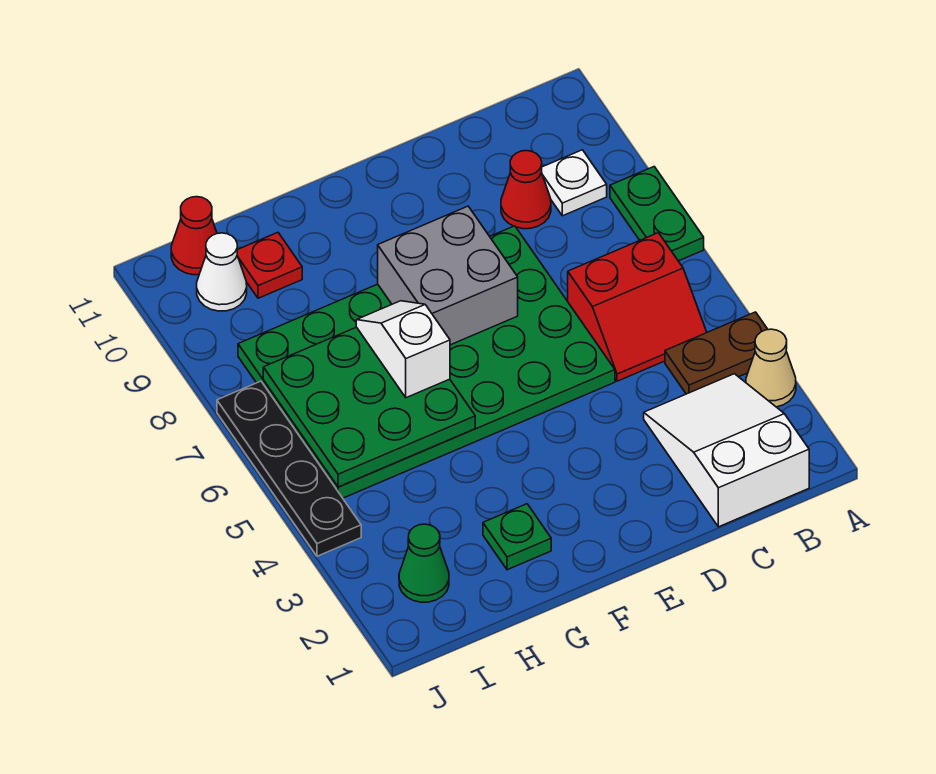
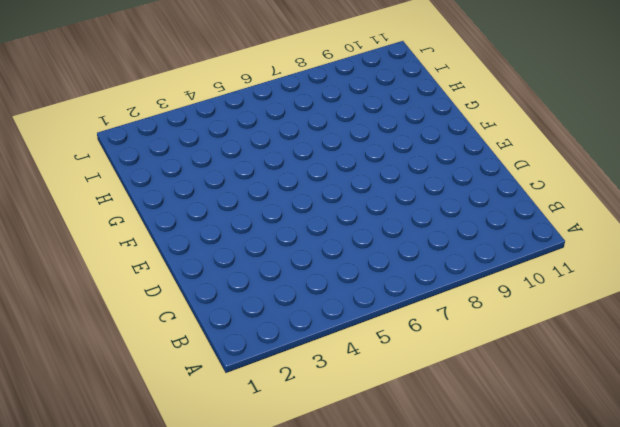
none -> tan 1x1 cone [746,329,796,407]
none -> brown 1x2 plate [665,312,768,394]
none -> green 1x2 plate [610,167,704,261]

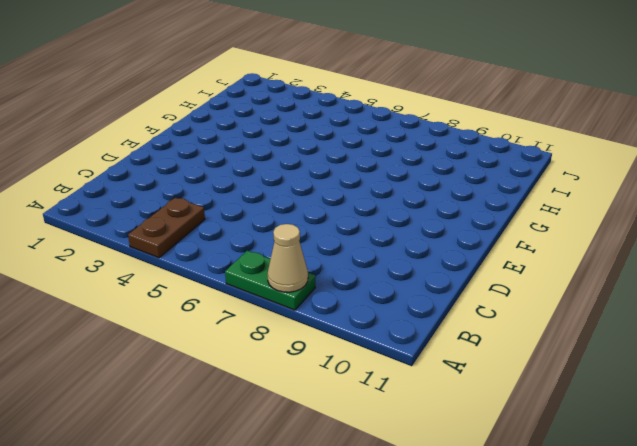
tan 1x1 cone [268,224,308,292] -> tan 1x1 cone moved to [746,329,796,407]
none -> white 2x3 slope [644,374,809,527]
none -> red 2x2 slope [568,233,707,381]
none -> white 1x1 plate [542,150,607,216]

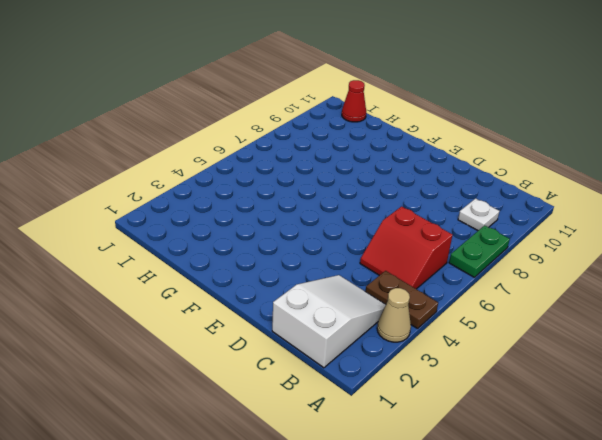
none -> red 1x1 cone [501,151,551,229]
none -> green 4x6 plate [238,226,615,498]
none -> green 1x1 plate [483,504,551,570]

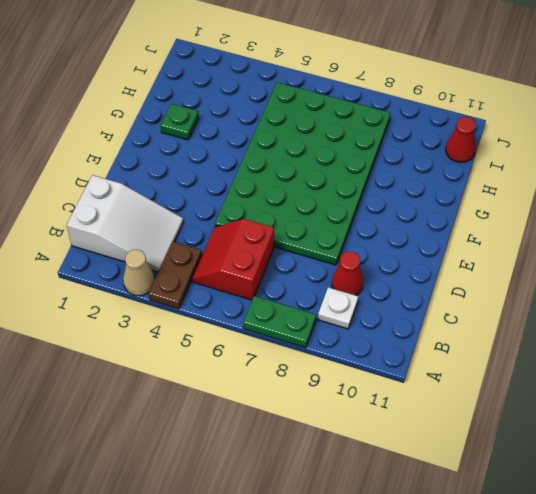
none -> red 1x1 plate [237,233,302,298]
none -> green 1x1 cone [399,524,449,602]
none -> white 1x1 cone [197,233,247,311]

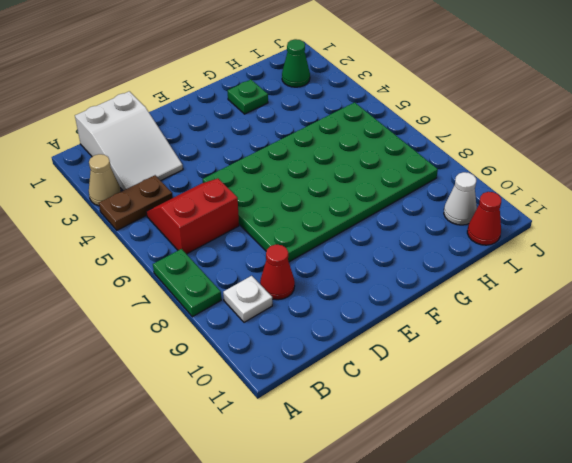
none -> red 1x1 plate [237,233,302,298]
none -> black 1x4 plate [217,381,361,556]
none -> grey 2x2 brick [378,206,518,345]

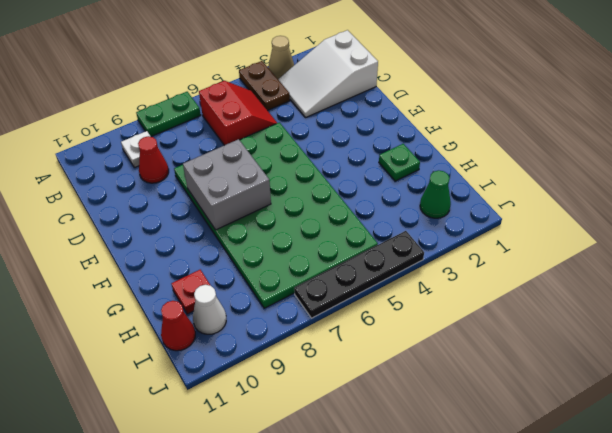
none -> green 3x3 plate [263,327,475,487]
none -> white 1x2 slope [356,301,450,398]

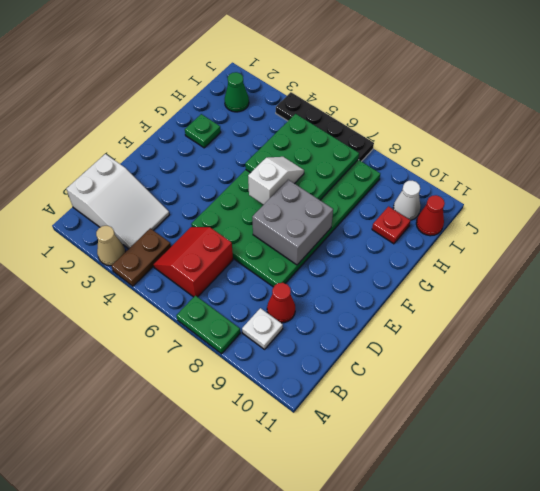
white 1x2 slope [248,157,304,205] -> white 1x2 slope turned to [356,301,450,398]

